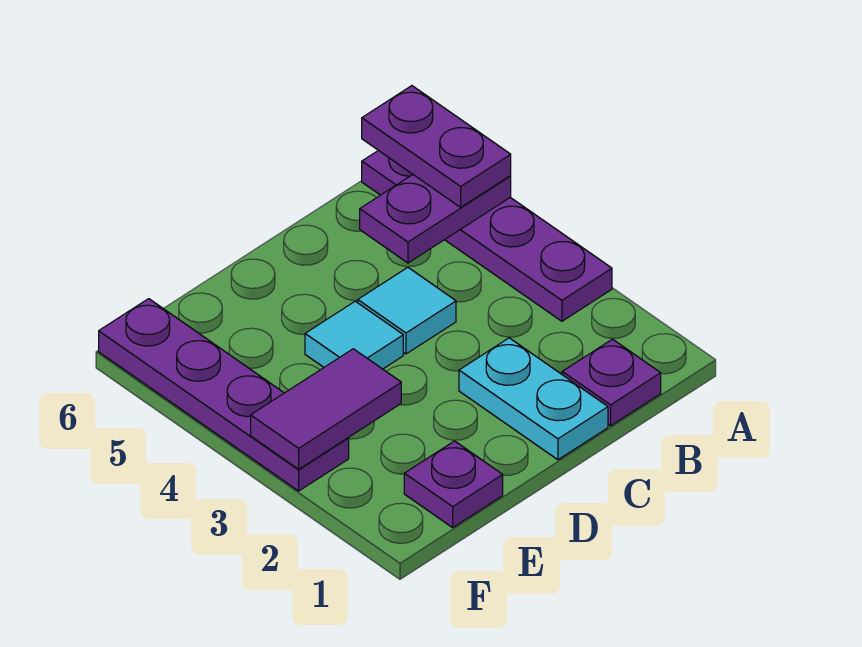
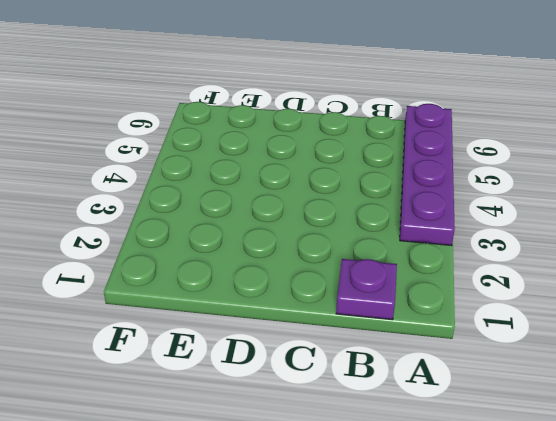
none -> cyan 1x2 plate [459,338,608,460]
none -> cyan 1x1 tile [358,267,456,354]

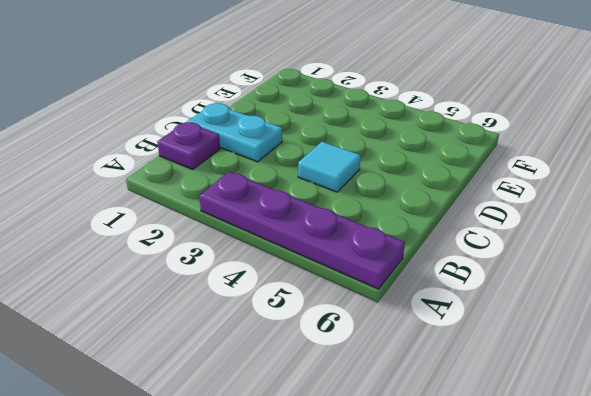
none -> cyan 1x1 tile [305,301,403,369]
none -> purple 1x1 plate [404,441,503,528]

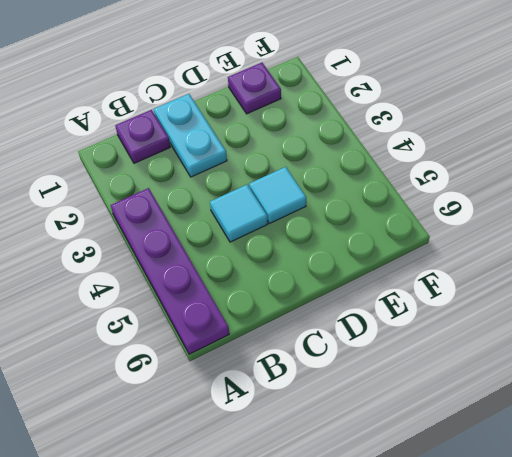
none -> purple 1x4 plate [99,299,349,491]
none -> purple 1x2 plate [360,175,511,263]

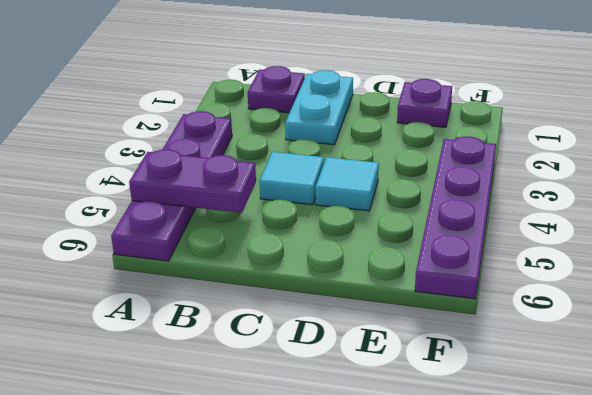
none -> purple 1x2 tile [251,349,401,469]
none -> purple 1x2 plate [362,86,511,207]

